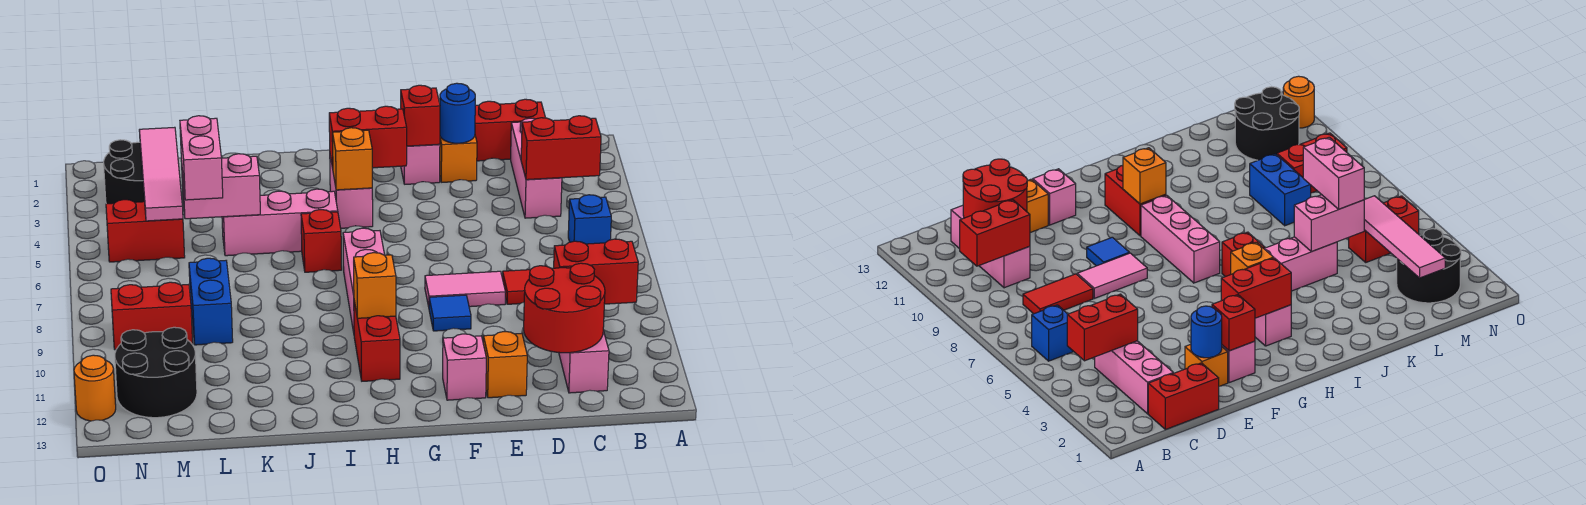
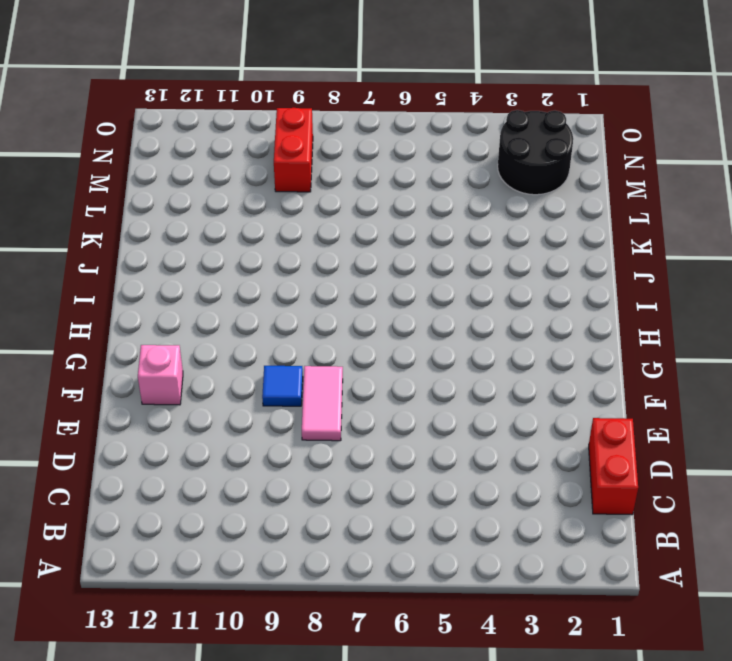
none -> blue 1x1 brick [568,195,611,244]
none -> pink 1x3 brick [511,118,562,218]
none -> red 1x2 tile [502,270,530,304]
none -> pink 1x3 brick [559,331,609,393]

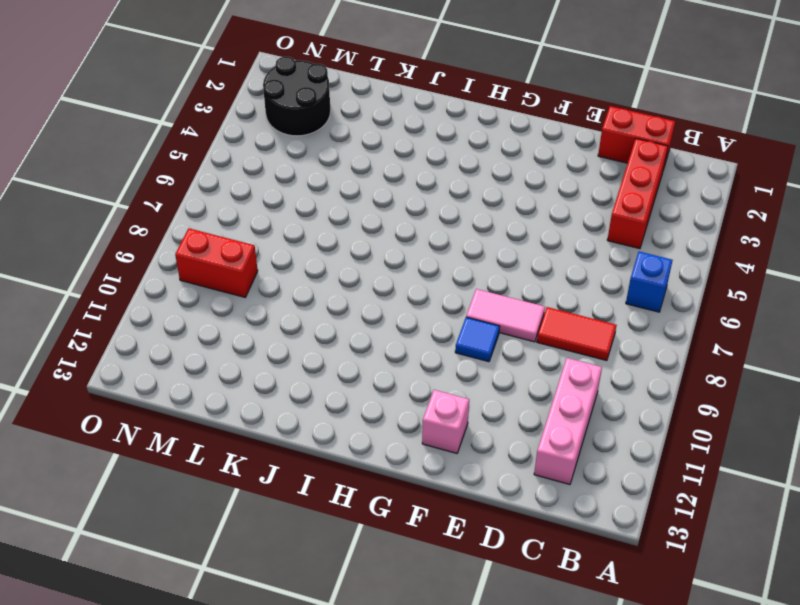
red 1x3 brick [607,138,668,249] -> pink 1x3 brick [511,118,562,218]
none -> orange 1x1 brick [440,136,477,182]
none -> orange 1x1 brick [483,332,527,398]
none -> pink 1x1 brick [401,144,440,184]
none -> pink 1x2 brick [330,156,373,228]

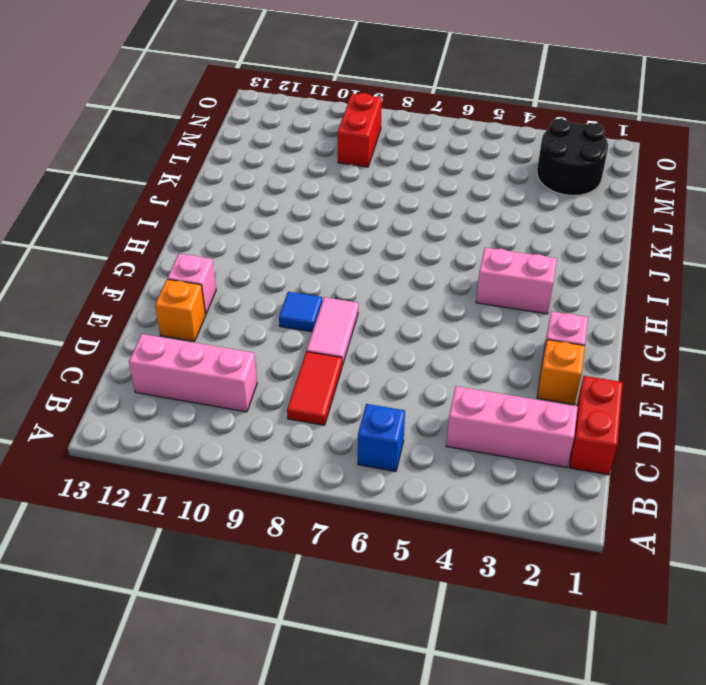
none -> pink 1x3 brick [343,228,385,332]
none -> red 1x2 brick [354,301,400,381]
none -> pink 1x3 brick [222,189,338,256]
none -> red 1x1 brick [301,210,342,272]

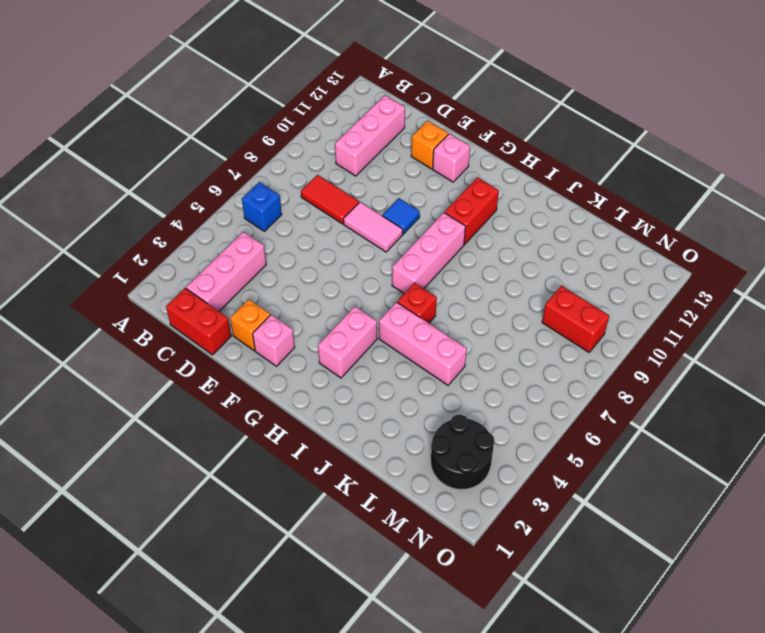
none -> blue 1x2 brick [189,258,233,345]
none -> red 1x2 brick [106,200,185,262]
none -> black 2x2 round brick [115,327,197,418]
none -> orange 1x1 round brick [74,355,116,421]

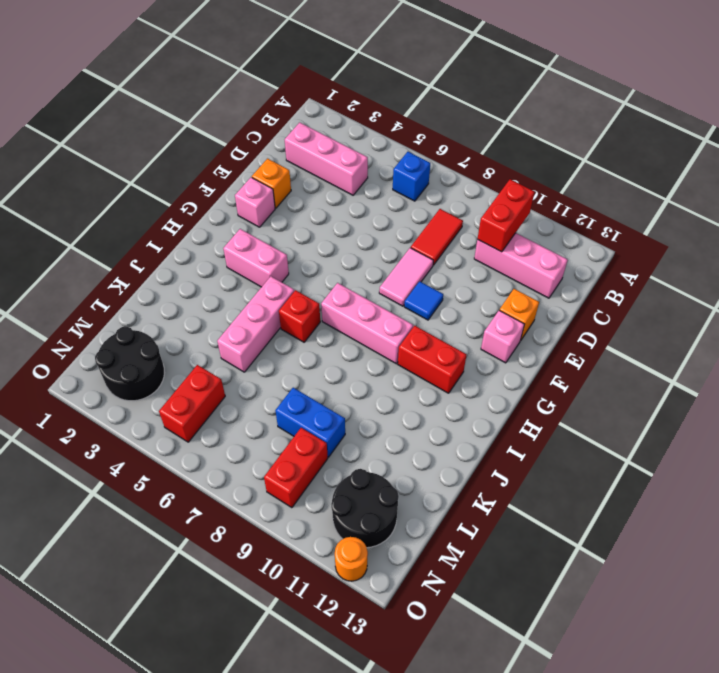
none -> red 1x2 brick [475,99,545,161]
none -> red 1x2 brick [521,116,601,180]
none -> red 2x2 round brick [524,263,605,353]
none -> blue 1x1 round brick [440,83,475,143]

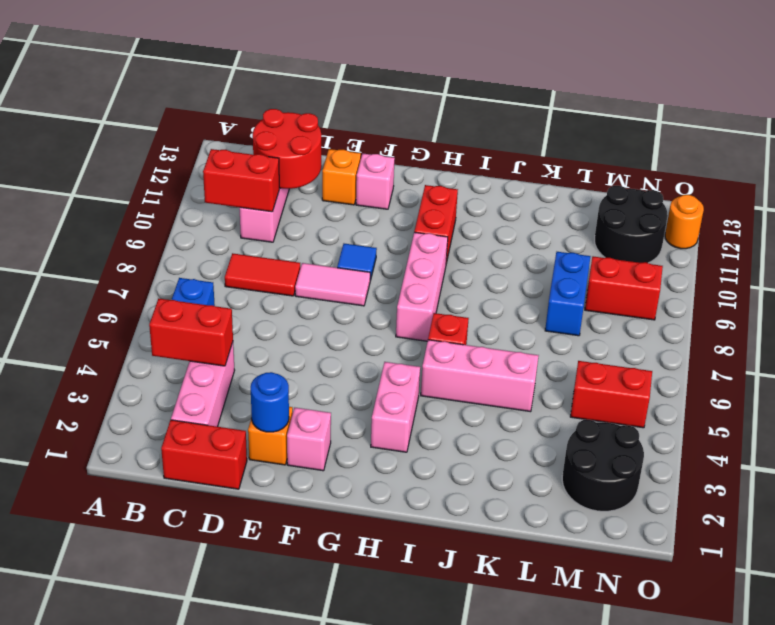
none -> red 1x1 brick [401,85,440,146]
none -> red 1x2 brick [329,106,407,168]
none -> orange 1x1 brick [333,128,372,190]
none -> orange 1x1 brick [354,253,396,318]

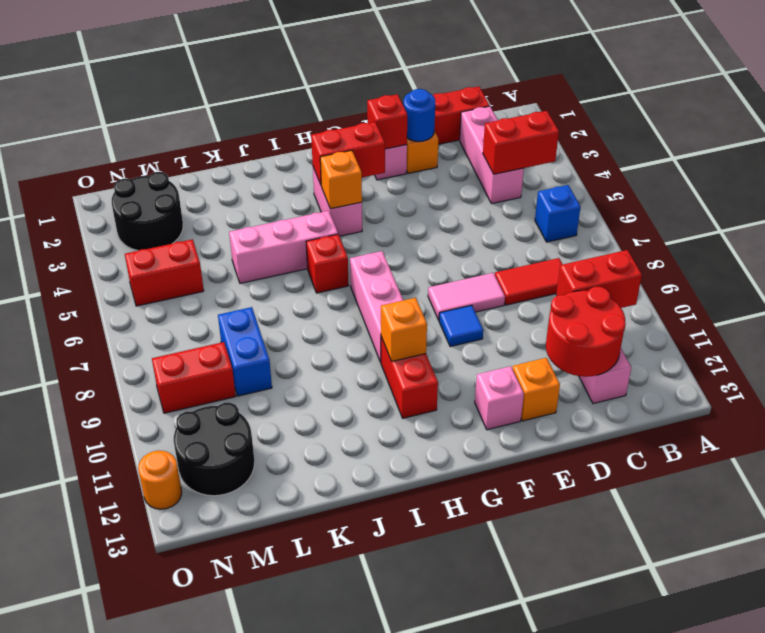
none -> pink 1x2 brick [182,154,260,219]
none -> pink 1x4 tile [139,127,183,221]
none -> pink 1x2 brick [180,116,223,200]

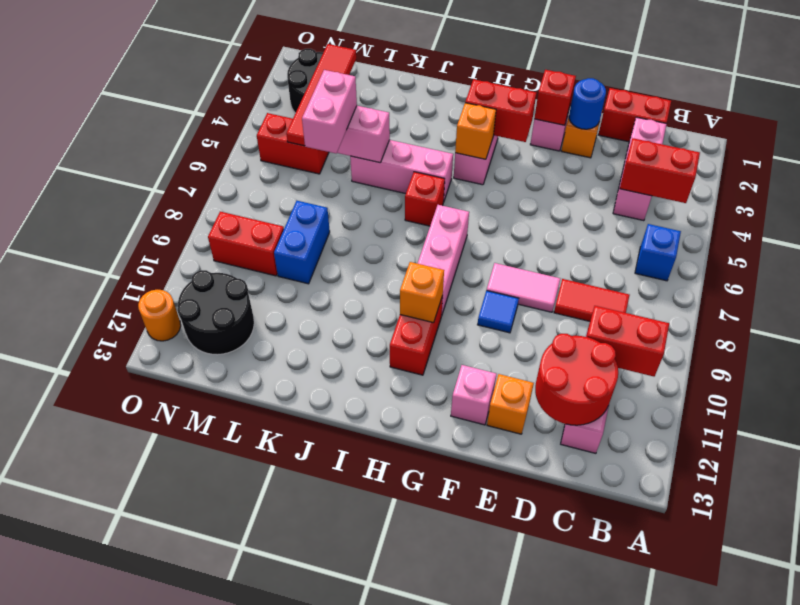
red 1x4 tile [286,44,356,146] -> pink 1x4 tile [139,127,183,221]

